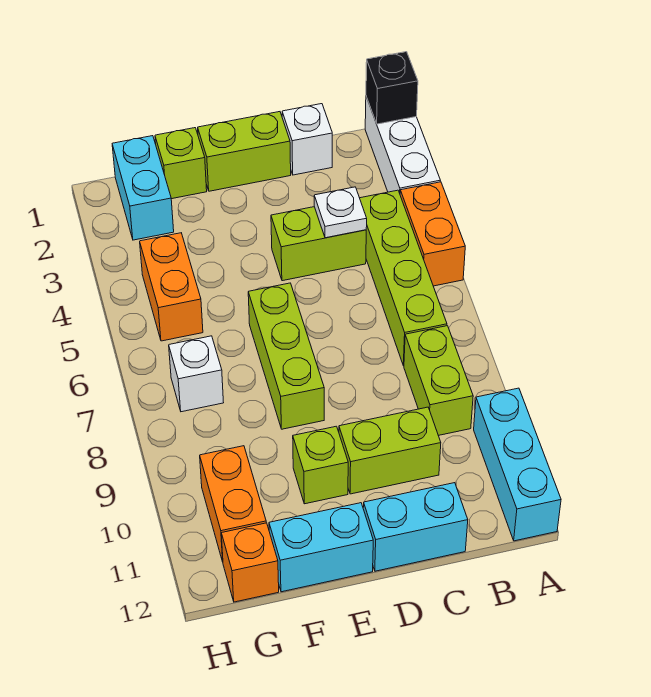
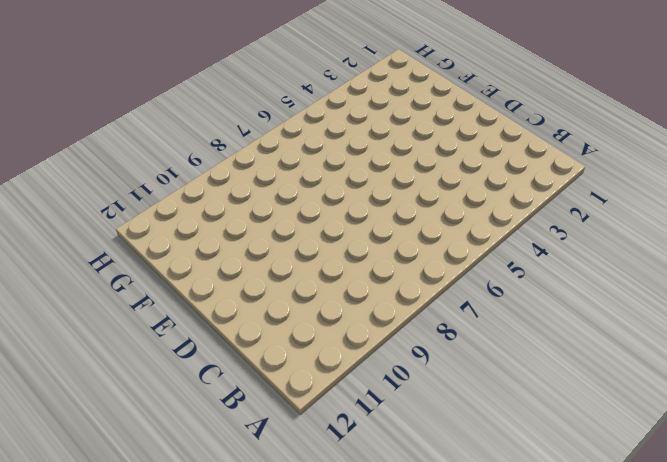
none -> white 1x3 brick [365,97,440,193]
none -> orange 1x2 brick [400,182,465,286]
none -> cyan 1x3 brick [474,388,561,541]

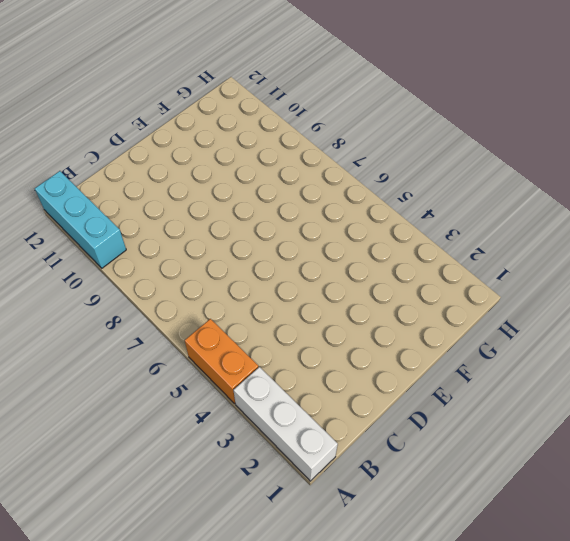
none -> lime 1x4 brick [360,190,447,366]
none -> lime 1x2 brick [404,326,473,436]
none -> white 1x1 brick [282,104,332,175]

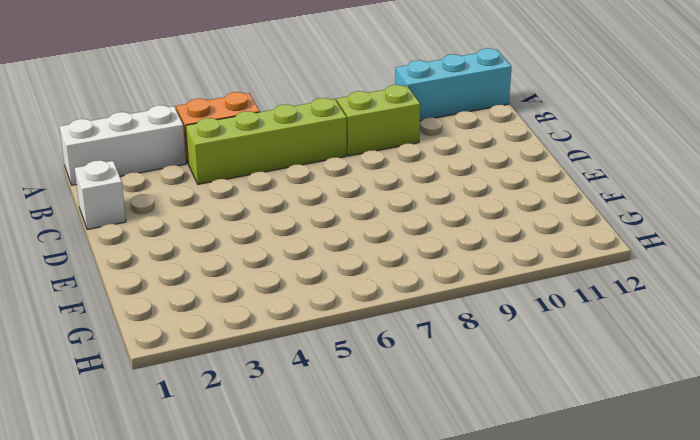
none -> lime 1x2 brick [271,207,366,281]
none -> lime 1x2 brick [339,407,441,494]
none -> cyan 1x2 brick [363,483,468,571]

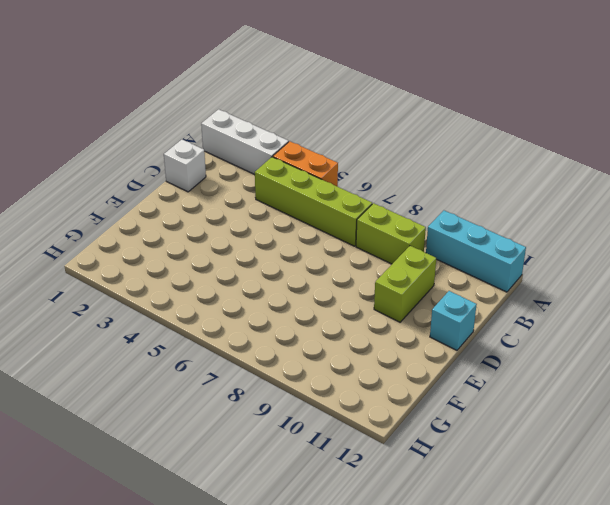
cyan 1x1 brick [430,291,477,350] -> cyan 1x2 brick [363,483,468,571]
none -> lime 1x2 brick [271,207,366,281]
none -> lime 1x2 brick [198,112,291,191]
none -> lime 1x3 brick [248,283,324,429]

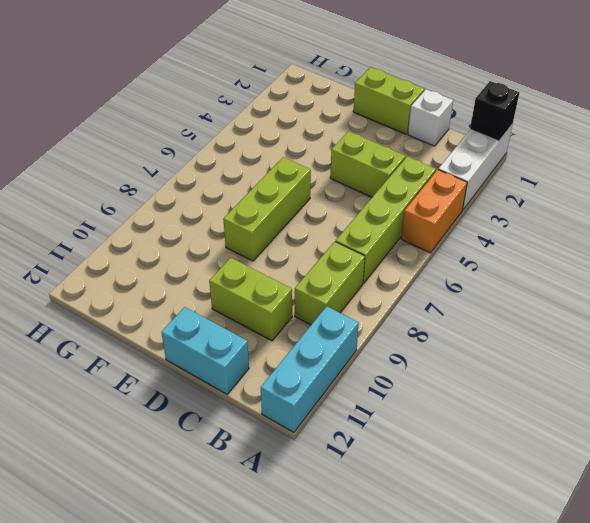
none -> lime 1x1 brick [293,426,348,504]
none -> cyan 1x2 brick [269,503,373,592]
none -> lime 1x1 brick [155,128,207,199]

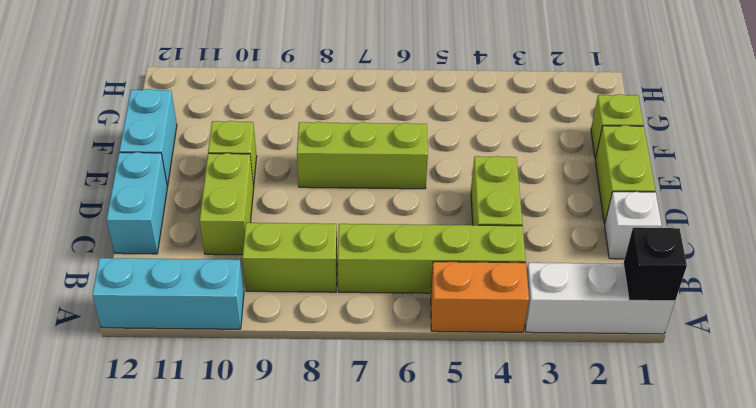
none -> cyan 1x2 brick [112,136,174,240]
none -> orange 1x2 brick [140,233,203,341]
none -> white 1x1 brick [169,336,224,412]

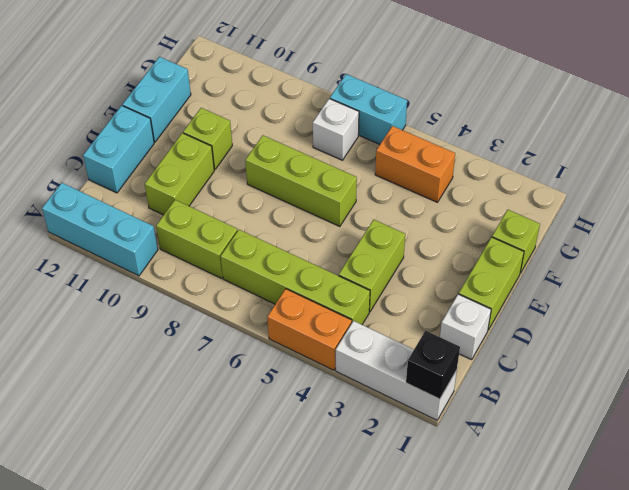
cyan 1x2 brick [330,74,407,144] -> cyan 1x2 brick moved to [112,136,174,240]
none -> orange 1x2 brick [200,446,266,562]
none -> orange 1x1 brick [221,523,279,602]
none -> white 1x1 plate [314,187,367,238]

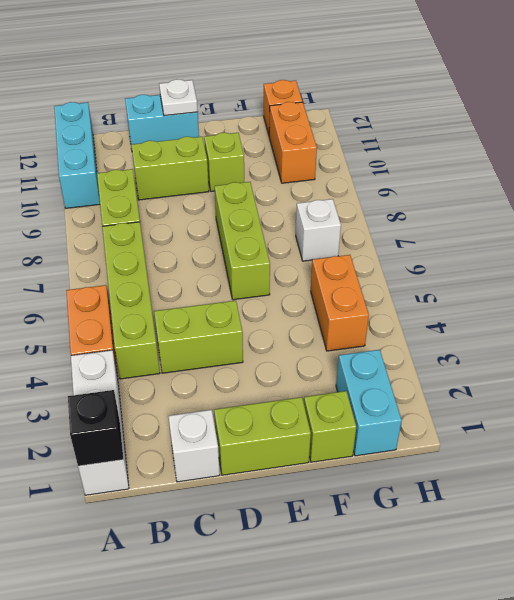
white 1x1 plate [159,79,198,116] -> white 1x1 plate moved to [314,187,367,238]
none -> cyan 1x2 brick [269,503,373,592]

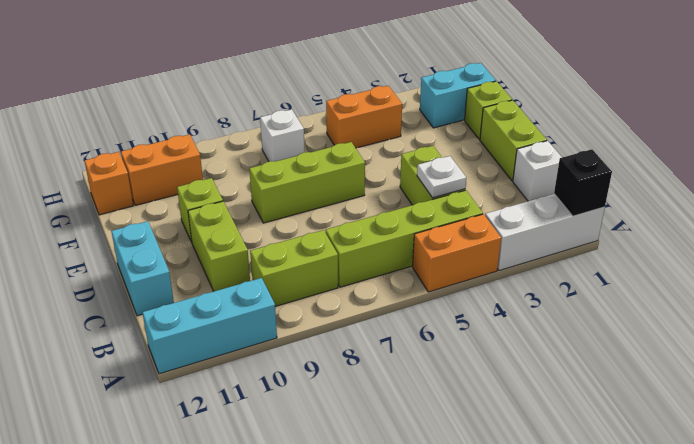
none -> cyan 1x2 brick [269,503,373,592]

